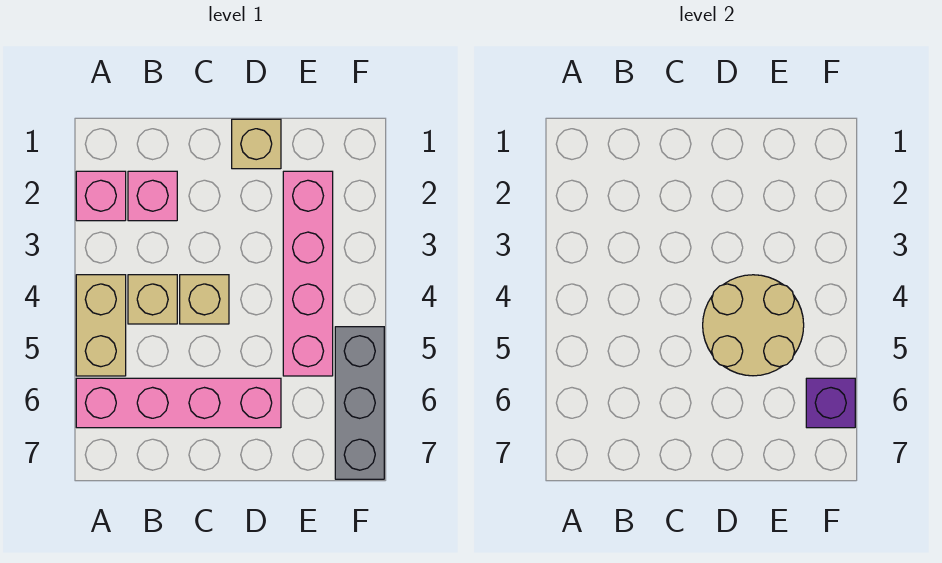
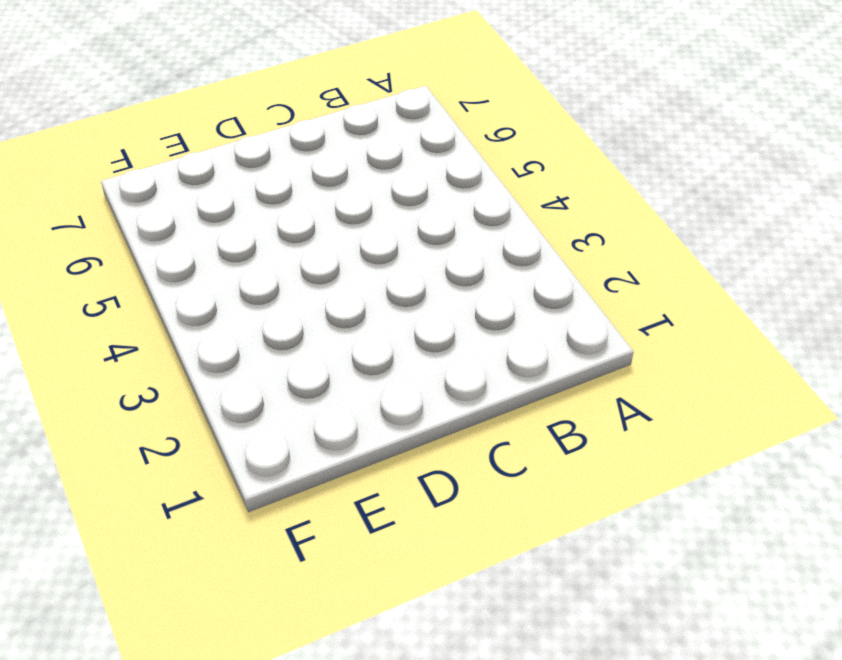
none -> pink 1x1 brick [76,171,126,221]
none -> tan 1x2 brick [76,275,126,376]

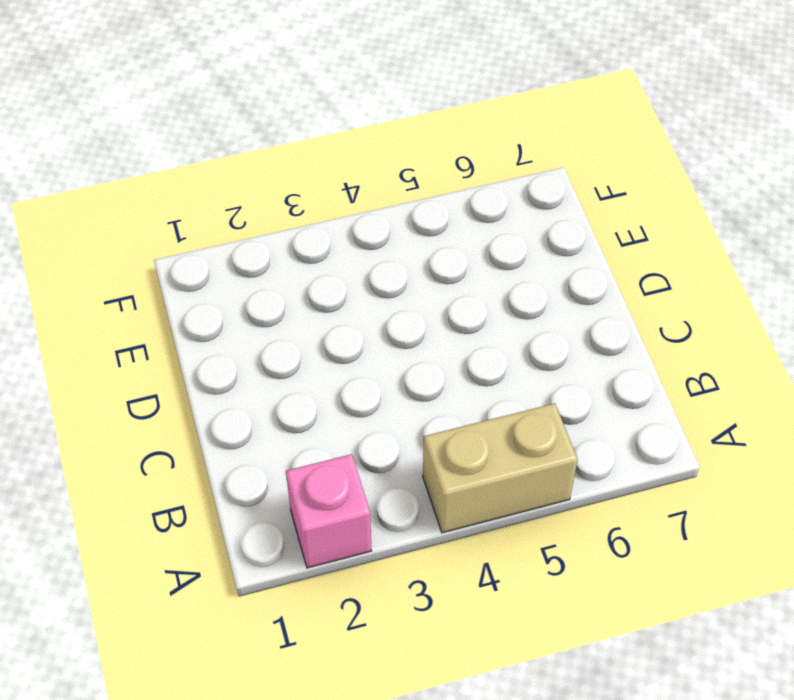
none -> pink 1x4 brick [76,378,281,428]
none -> pink 1x1 brick [128,171,177,221]

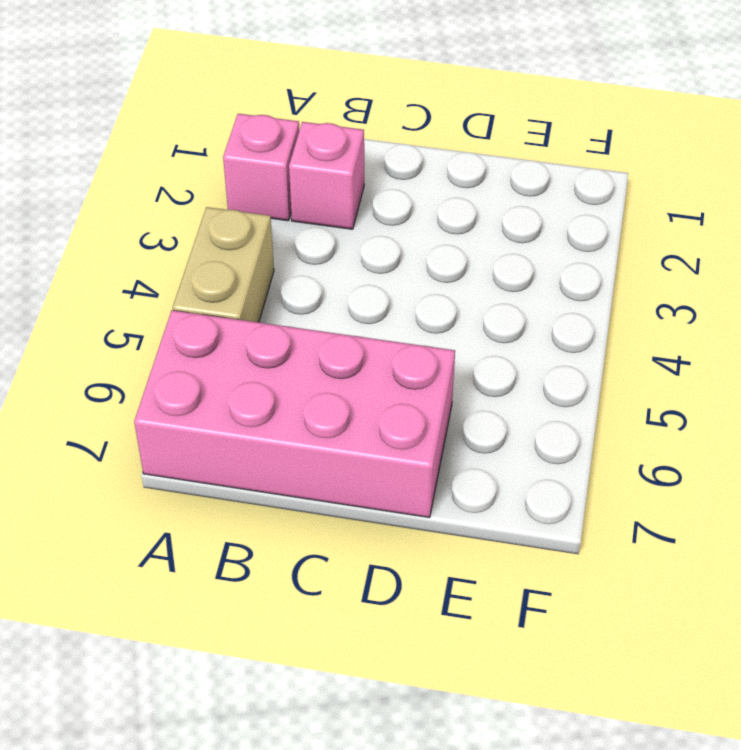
pink 2x4 brick [134,310,455,518] -> pink 1x4 brick [76,378,281,428]
none -> tan 1x1 brick [128,275,177,324]
none -> tan 1x1 brick [180,275,229,324]

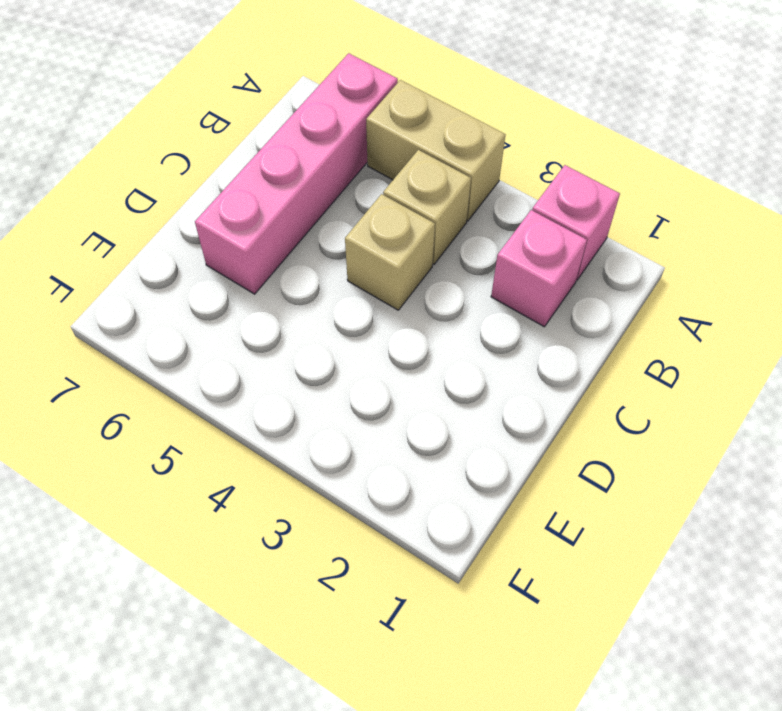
none -> tan 1x1 brick [232,119,281,169]
none -> pink 1x4 brick [283,171,333,376]

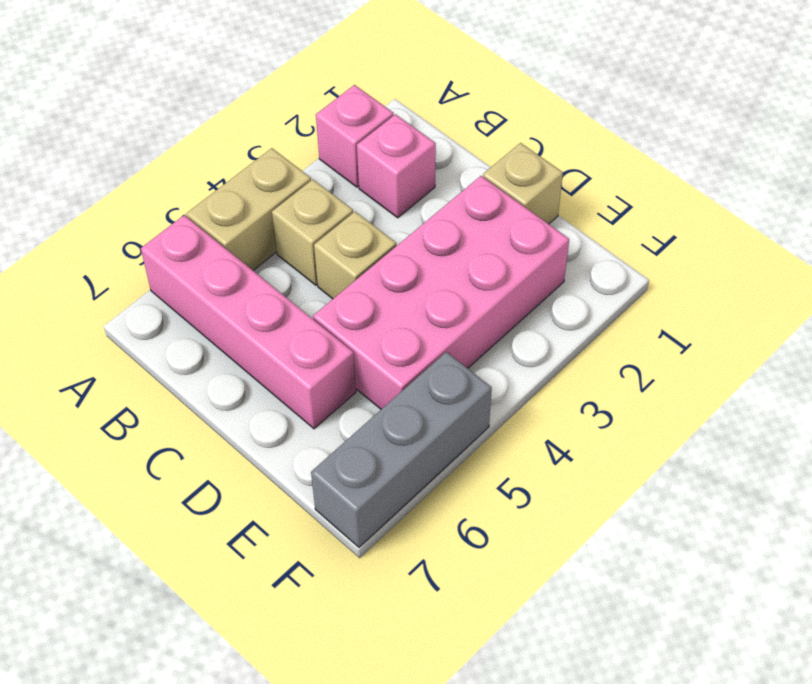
pink 2x4 brick [313,176,569,409] -> pink 1x4 brick [283,171,333,376]
none -> tan 2x2 round brick [703,275,804,376]
none -> purple 1x1 brick [806,378,855,428]

